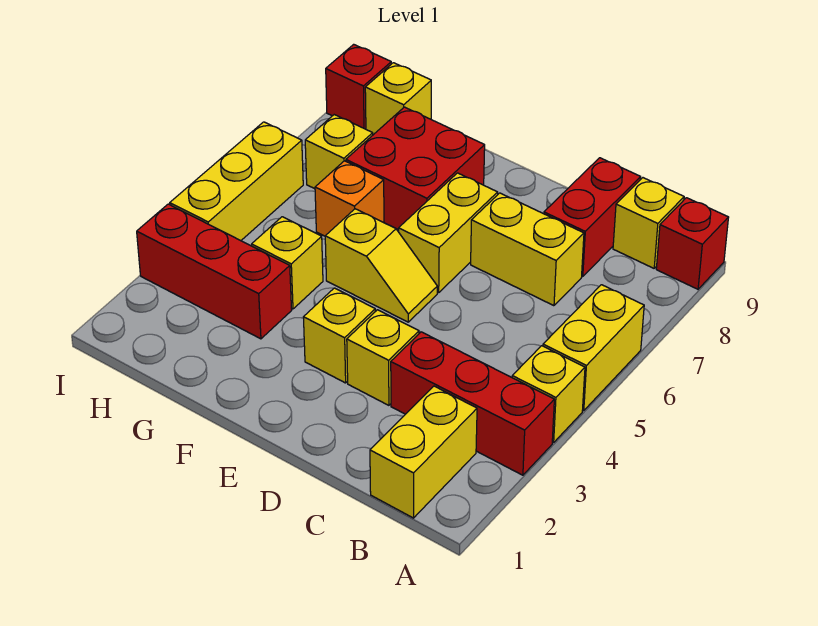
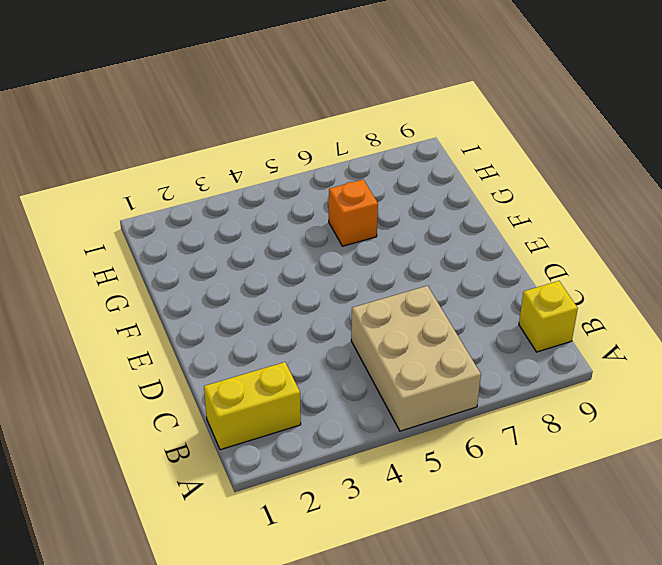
tan 2x3 brick [351,286,481,431] -> yellow 1x2 brick [543,285,644,411]
none -> red 1x3 brick [391,332,554,475]
none -> yellow 1x1 brick [512,346,585,443]
none -> red 1x1 brick [656,198,729,289]

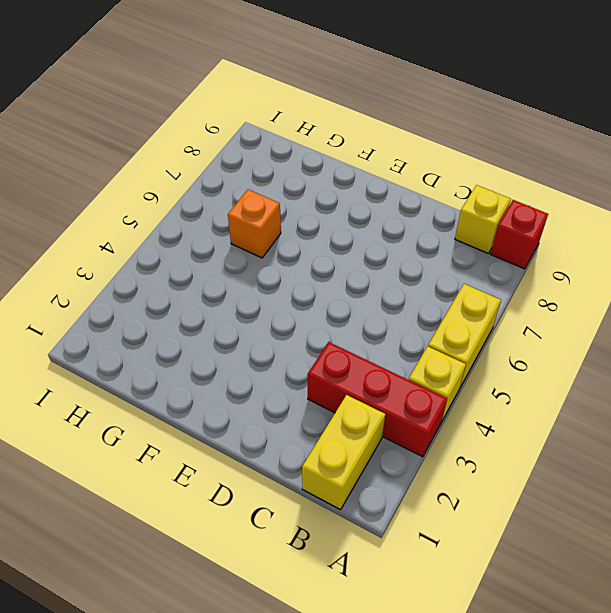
none -> yellow 1x2 brick [471,193,584,306]
none -> red 1x2 brick [544,158,641,277]
none -> yellow 1x1 brick [347,310,419,405]

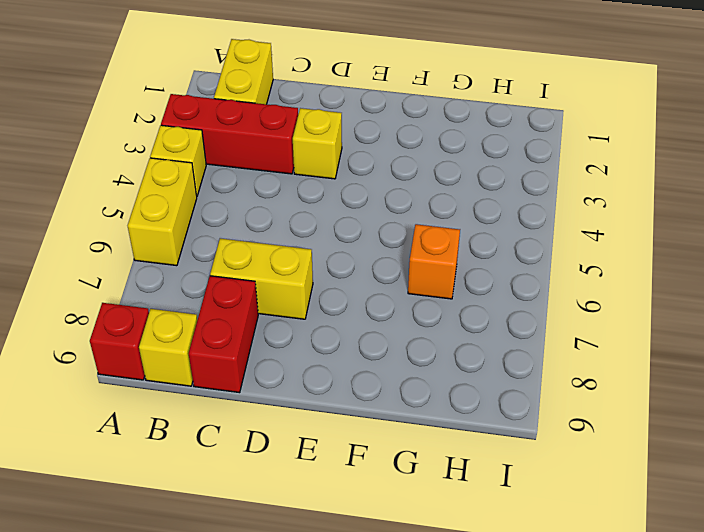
none -> yellow 1x1 brick [303,288,375,383]
none -> yellow 1x2 slope [325,209,437,322]
none -> yellow 1x2 brick [399,173,498,293]

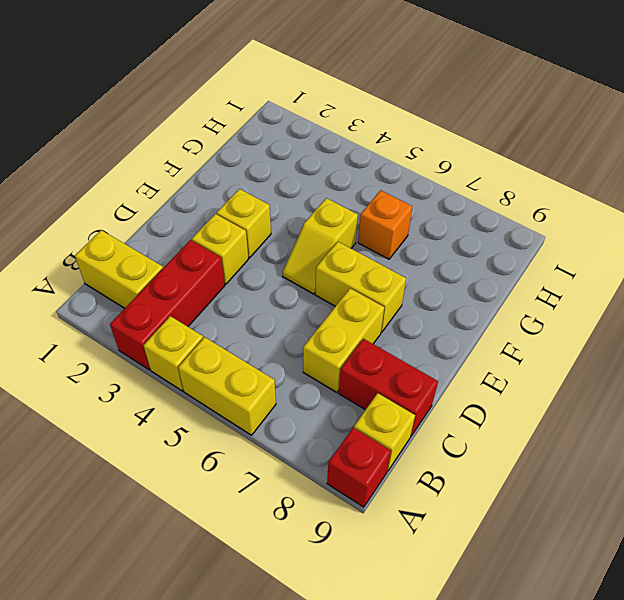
none -> red 2x2 brick [346,107,485,230]
none -> red 1x3 brick [137,204,292,339]
none -> yellow 1x1 brick [252,217,323,309]

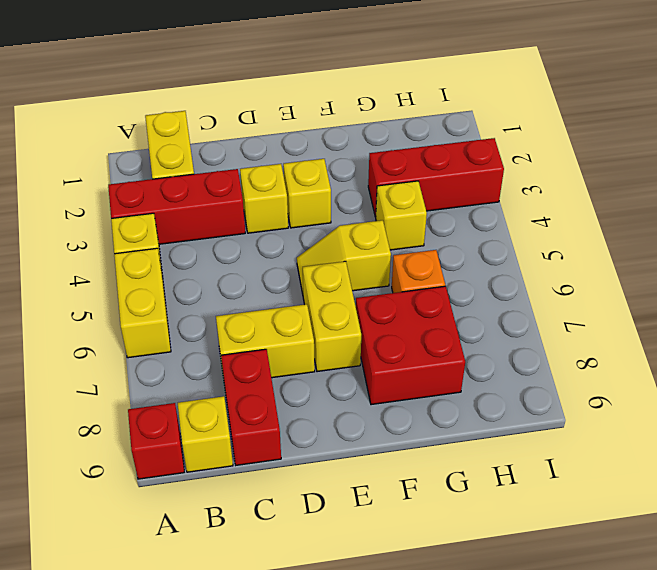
none -> yellow 1x1 brick [305,115,373,189]
none -> yellow 1x1 brick [365,63,431,135]
none -> yellow 1x3 brick [170,122,303,241]

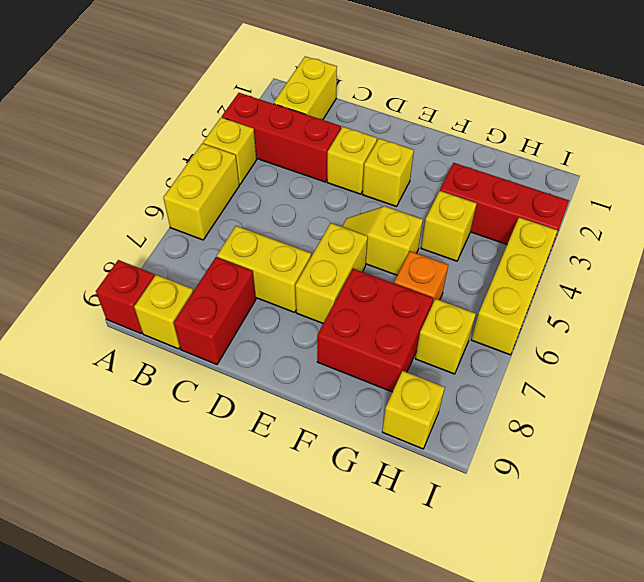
none -> red 1x1 brick [326,44,391,129]

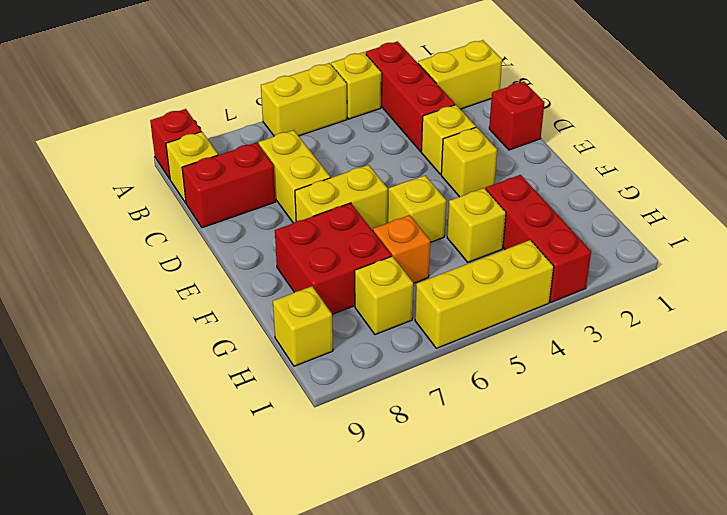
red 1x1 brick [489,82,545,150] -> red 1x1 brick moved to [326,44,391,129]

